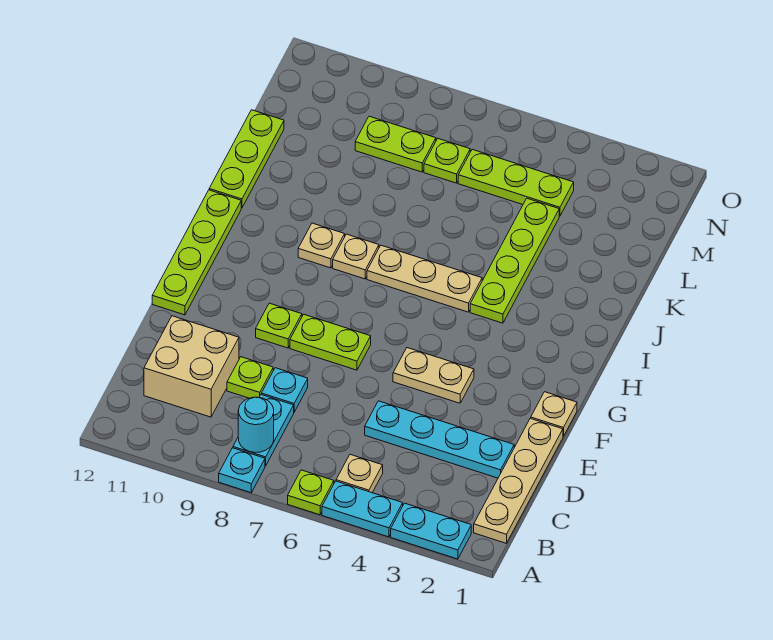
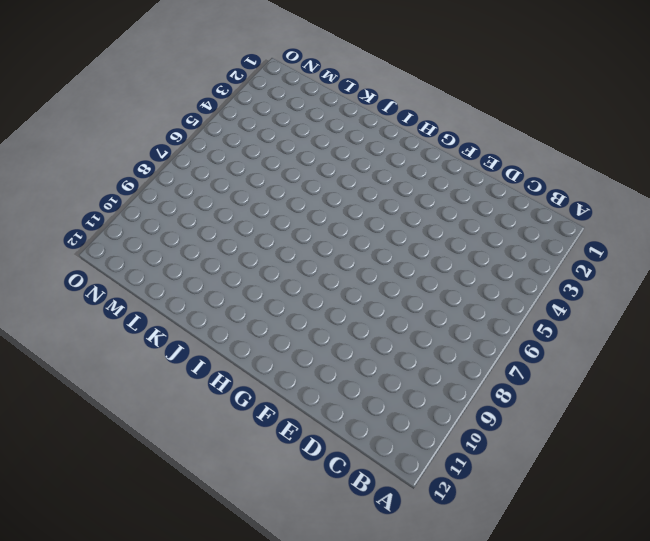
none -> cyan 1x2 plate [391,503,471,559]
none -> cyan 1x2 plate [322,481,403,537]
none -> lime 1x1 plate [288,470,334,515]

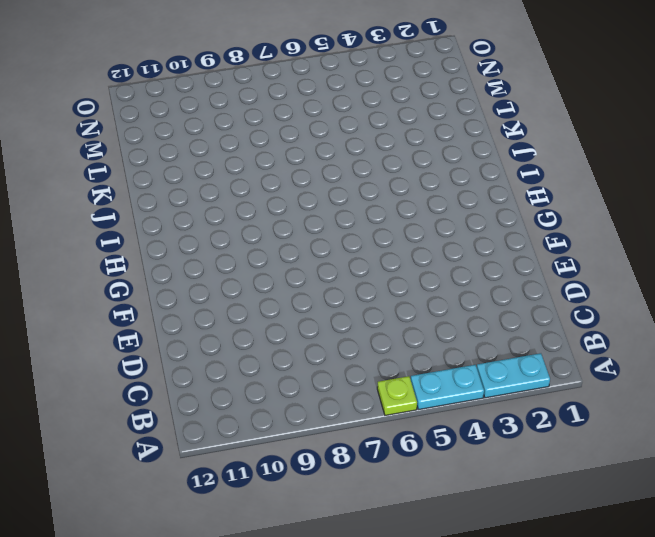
none -> cyan 1x1 plate [219,448,265,493]
none -> tan 1x4 plate [474,418,563,543]
none -> tan 1x1 plate [336,455,383,493]

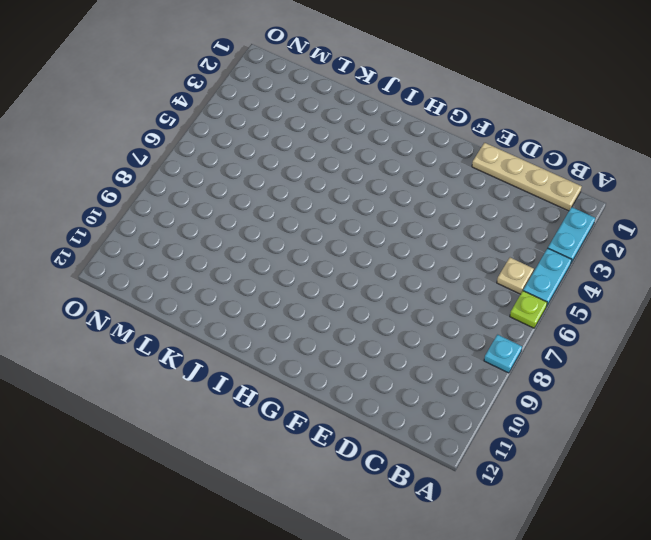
none -> cyan 1x2 plate [233,395,294,466]
none -> tan 2x2 brick [144,316,239,417]
none -> cyan 1x4 plate [365,401,514,478]

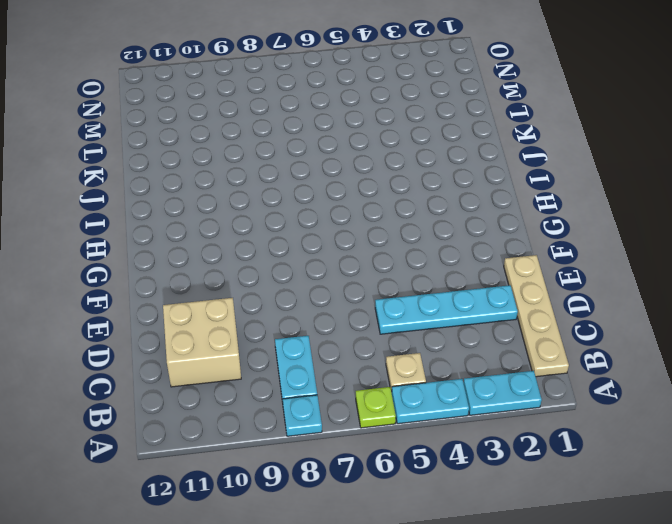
none -> cyan 1x1 plate [261,368,308,412]
none -> lime 1x1 plate [227,357,273,398]
none -> tan 1x1 plate [531,392,577,436]

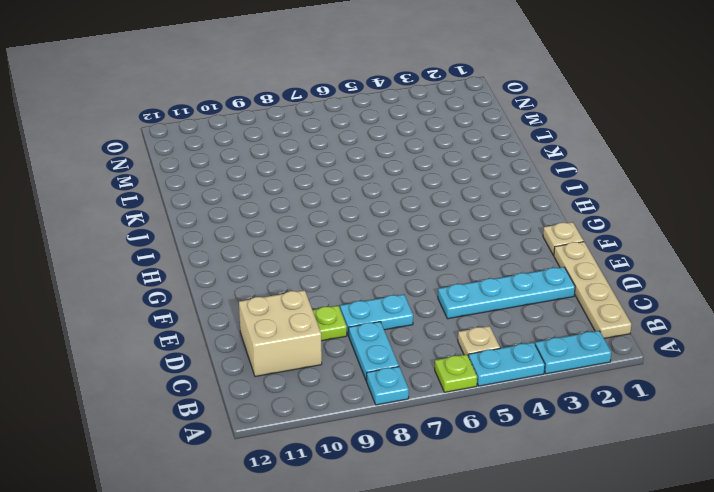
cyan 1x2 plate [340,294,413,336] -> cyan 1x1 plate [261,368,308,412]
none -> tan 1x2 plate [393,348,474,403]
none -> lime 1x2 plate [290,315,371,370]
none -> lime 1x1 plate [256,303,302,348]

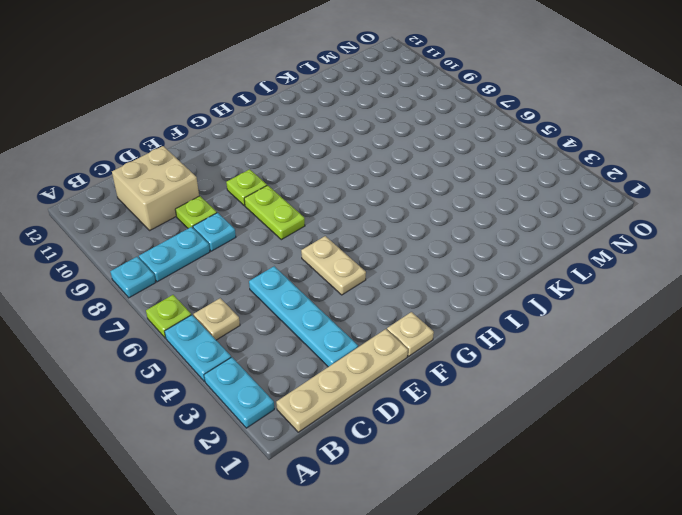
none -> lime 1x4 plate [152,190,241,315]
none -> lime 1x4 plate [470,198,559,323]
none -> tan 1x3 plate [367,245,482,312]

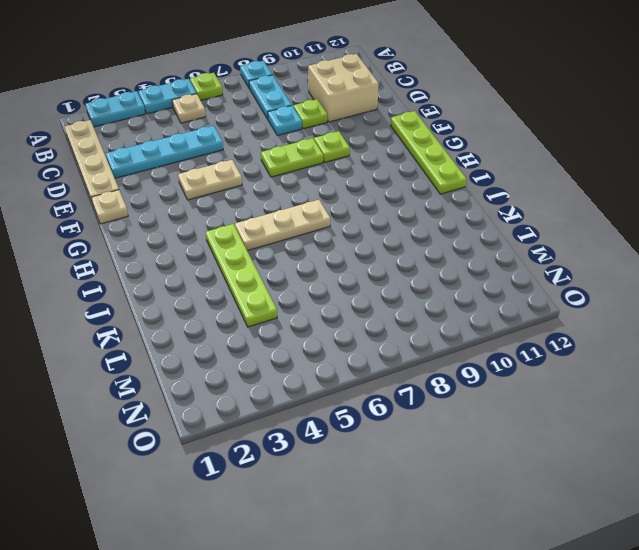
none -> tan 1x1 plate [333,234,379,279]
none -> tan 1x1 plate [298,223,345,268]
none -> lime 1x3 plate [209,110,284,208]

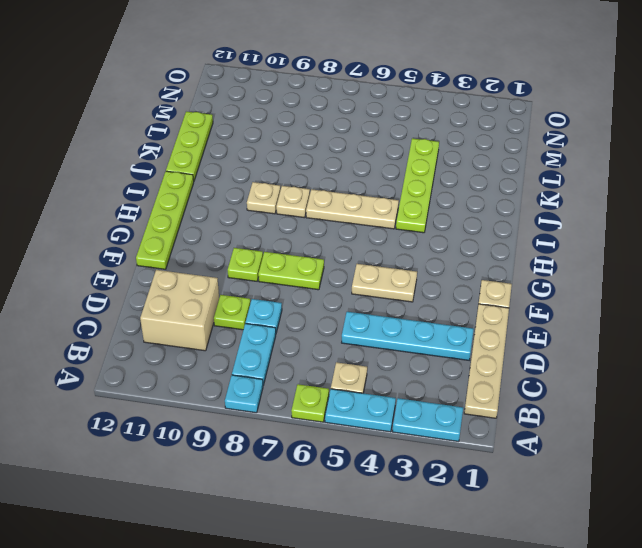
none -> lime 1x3 plate [458,149,574,216]
none -> lime 1x1 plate [424,139,470,183]
none -> lime 1x2 plate [355,116,436,172]

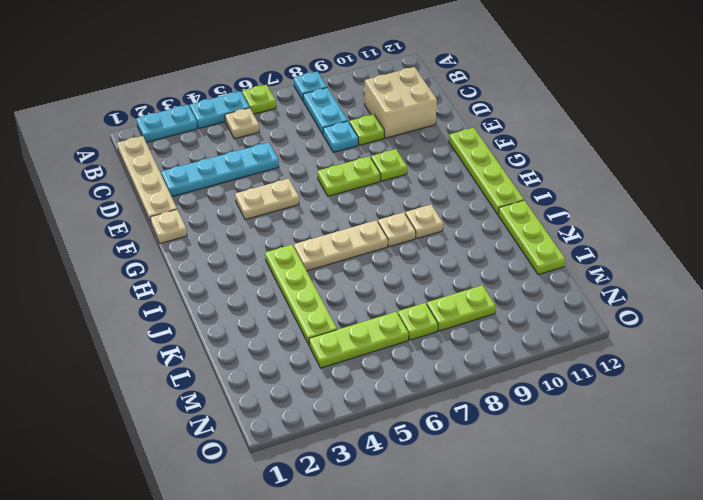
none -> cyan 1x1 round brick [238,397,274,452]

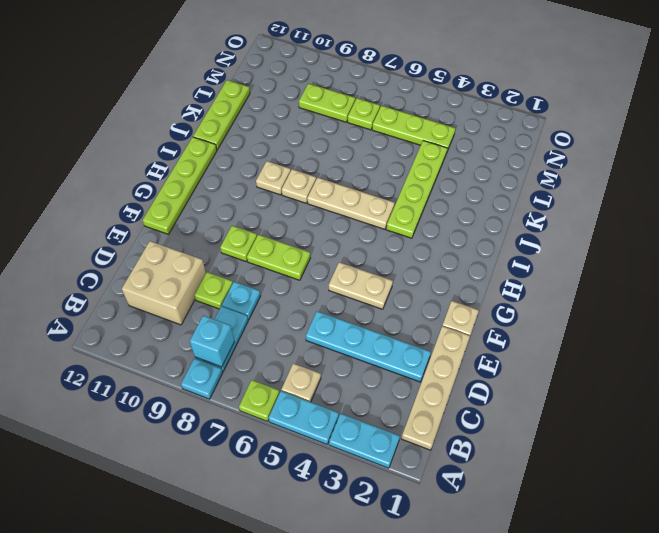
cyan 1x1 brick [190,315,234,367] -> cyan 1x1 round brick [238,397,274,452]

